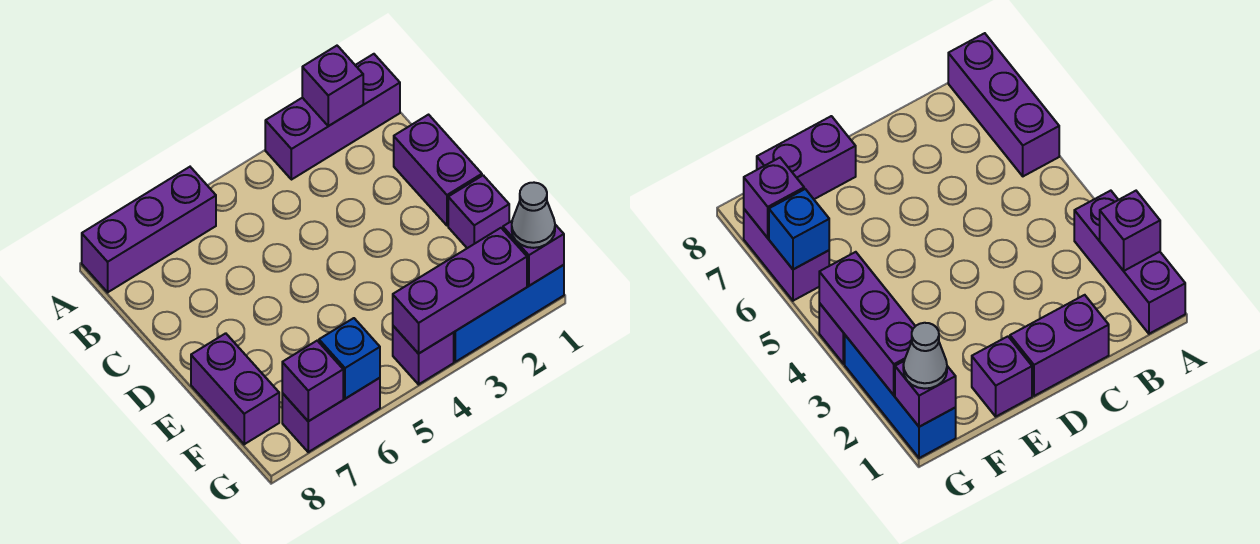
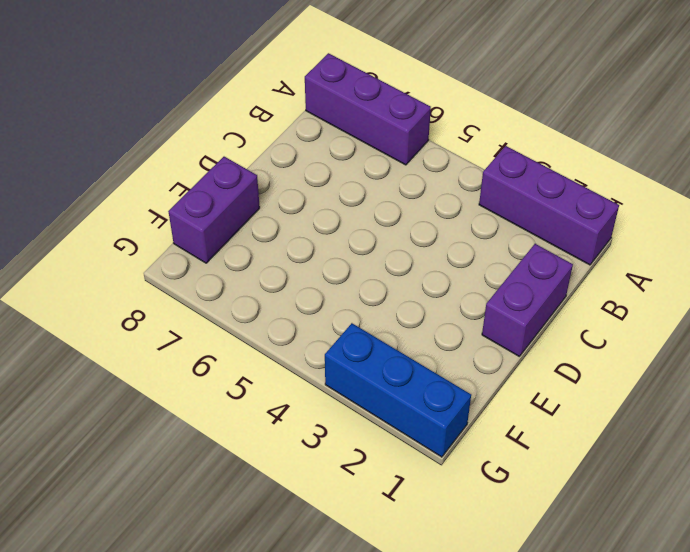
none -> purple 1x1 brick [448,175,509,248]
none -> purple 1x1 brick [393,326,454,384]
none -> purple 1x2 brick [282,378,380,452]

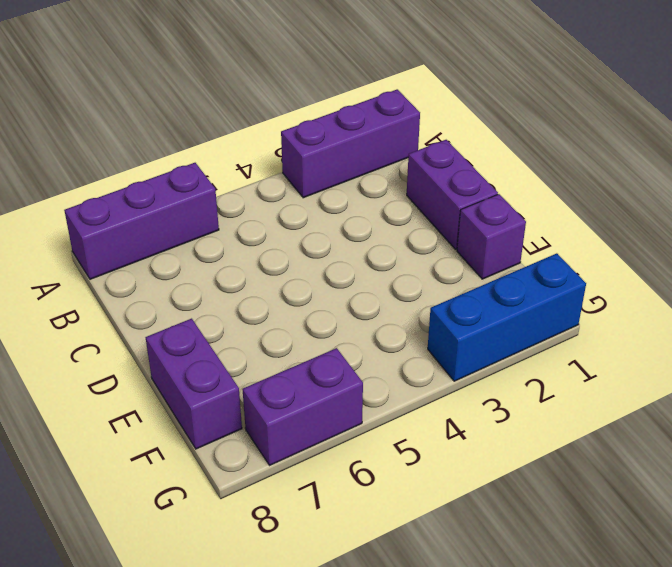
none -> purple 1x1 brick [393,326,454,384]
none -> purple 1x1 brick [302,46,363,126]
none -> purple 1x1 brick [503,221,564,286]

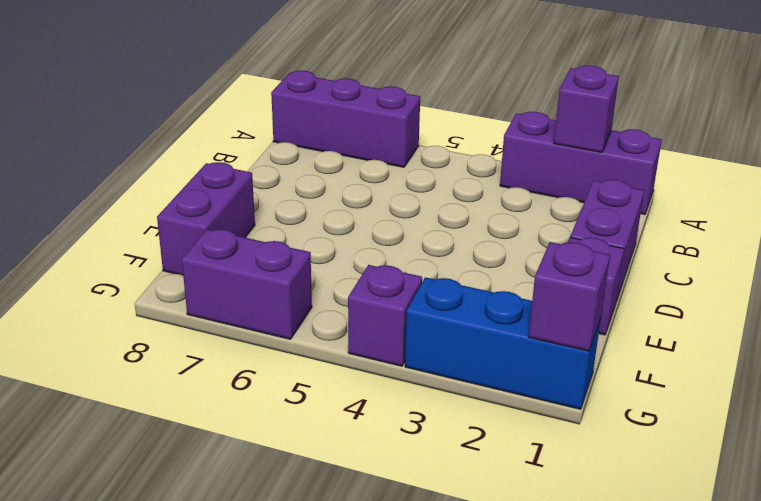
none -> purple 1x3 brick [393,228,527,354]
none -> blue 1x1 brick [319,318,380,399]
none -> purple 1x1 brick [282,341,343,421]

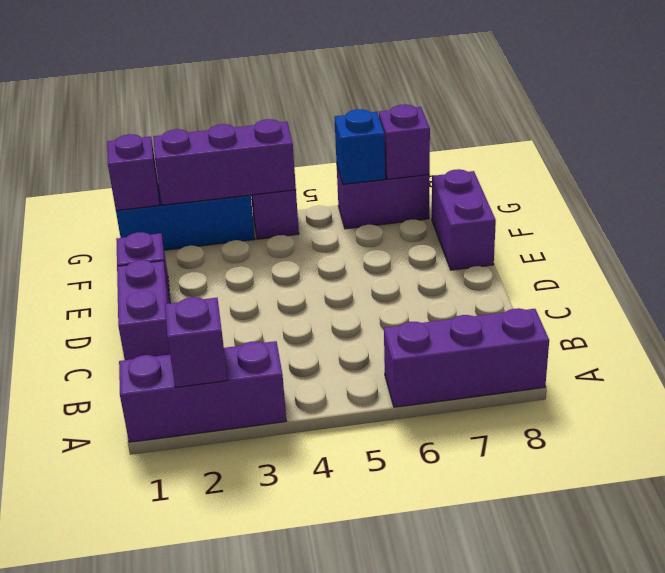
none -> grey 1x1 cone [512,183,555,248]

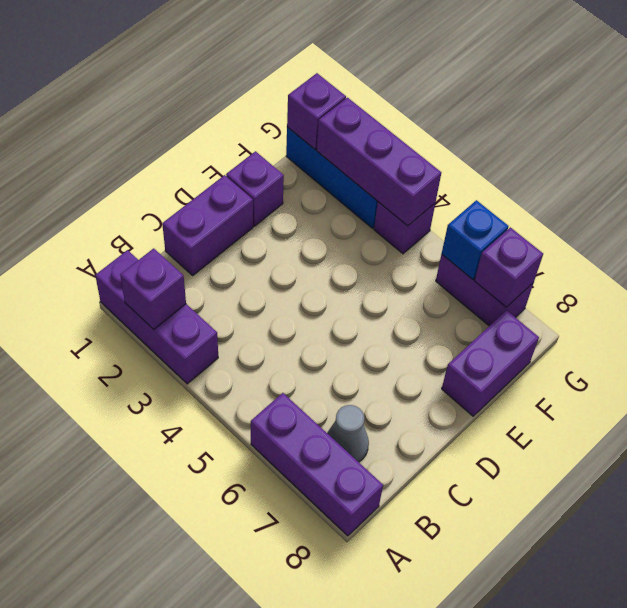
grey 1x1 cone [327,405,369,462] -> grey 1x1 cone moved to [512,183,555,248]

